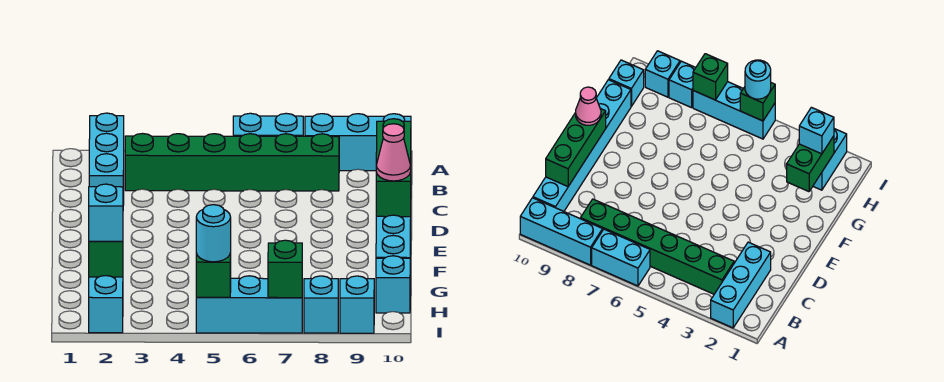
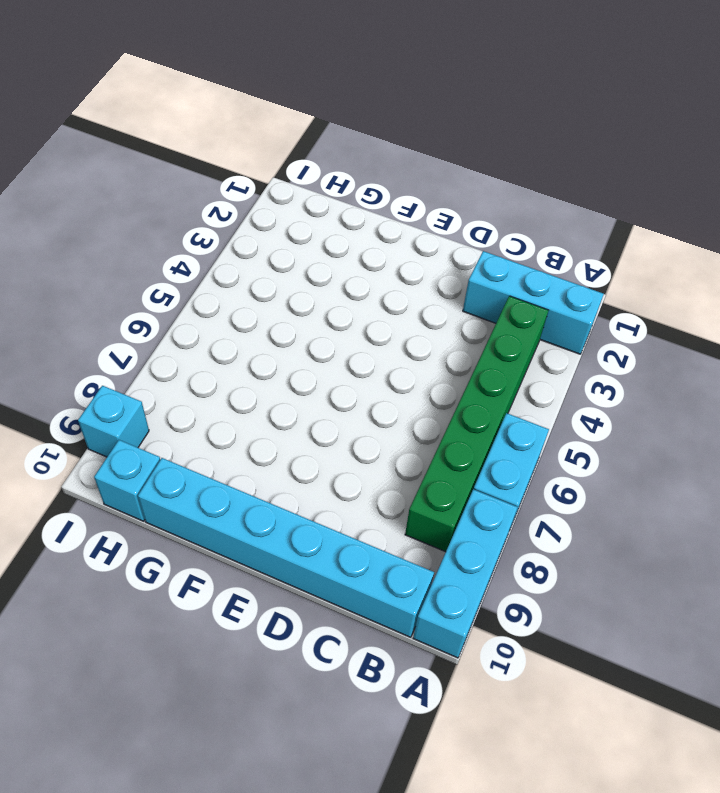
none -> cyan 1x2 brick [89,276,123,333]
none -> cyan 1x3 brick [196,276,302,333]
none -> cyan 1x1 brick [304,276,338,333]

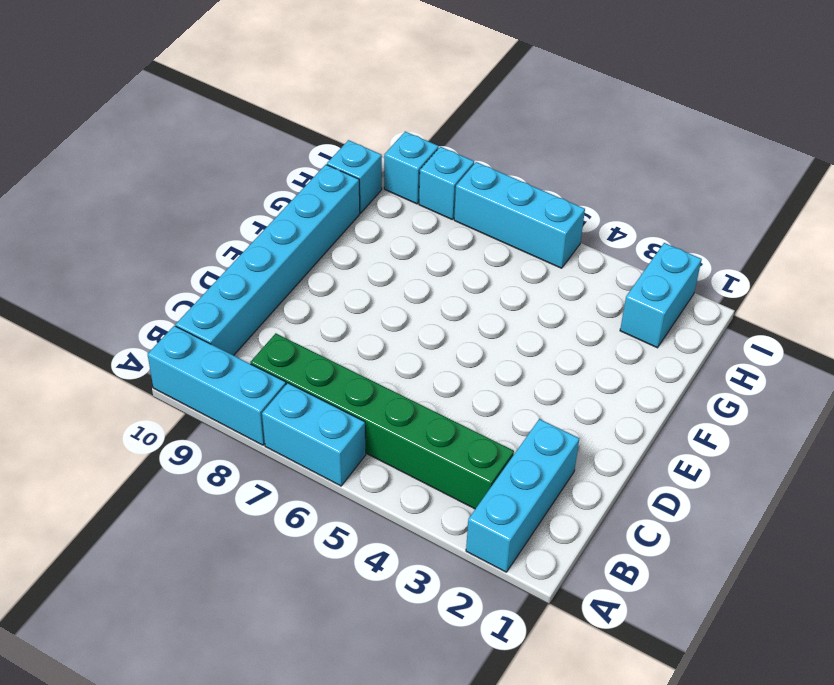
none -> green 1x3 brick [376,119,411,217]
none -> green 1x2 brick [89,241,123,277]
none -> green 1x1 brick [196,253,231,297]

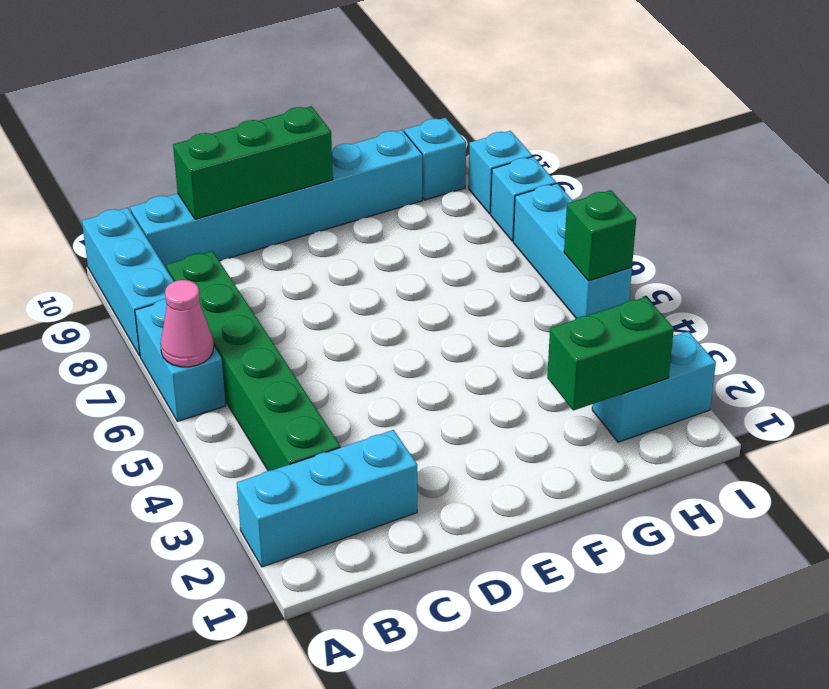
pink 1x1 cone [160,280,214,367] -> pink 1x1 cone moved to [376,124,411,181]
none -> green 1x1 brick [268,240,302,298]
none -> cyan 1x1 brick [89,184,123,241]
none -> cyan 1x1 round brick [196,205,231,262]

